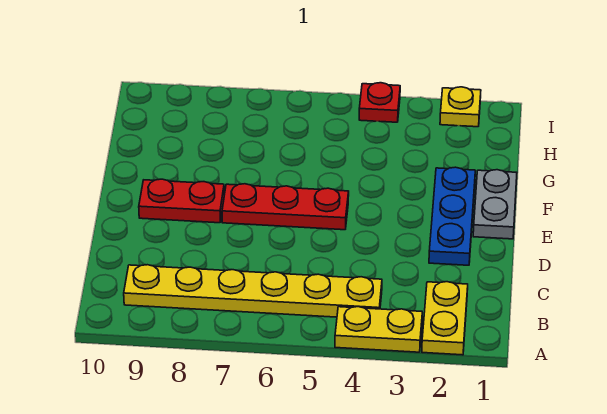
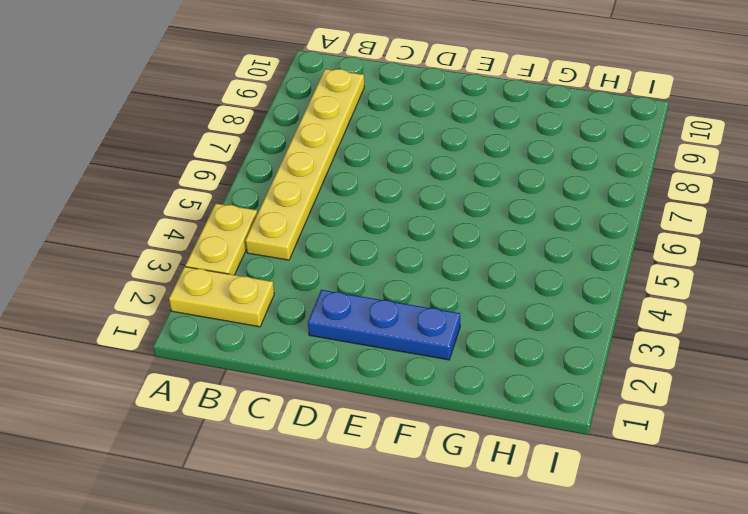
none -> grey 1x2 plate [473,170,517,239]
none -> red 1x3 plate [222,184,349,230]

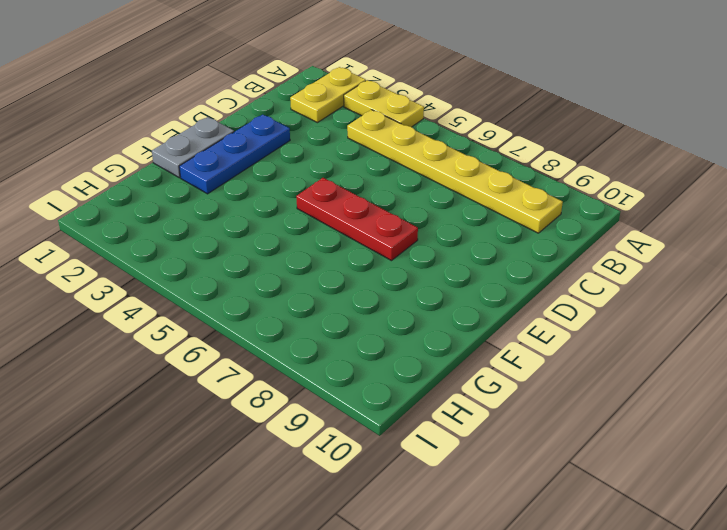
none -> red 1x2 plate [139,179,224,223]
none -> yellow 1x1 plate [440,87,481,127]

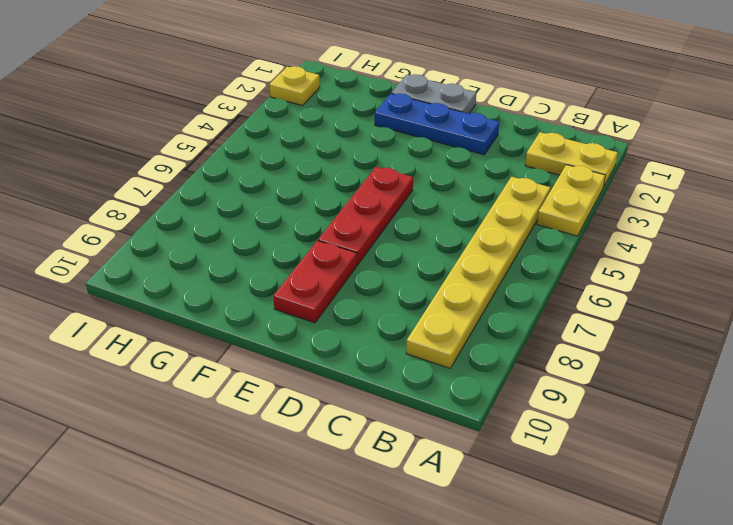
none -> red 1x1 plate [359,83,400,122]

